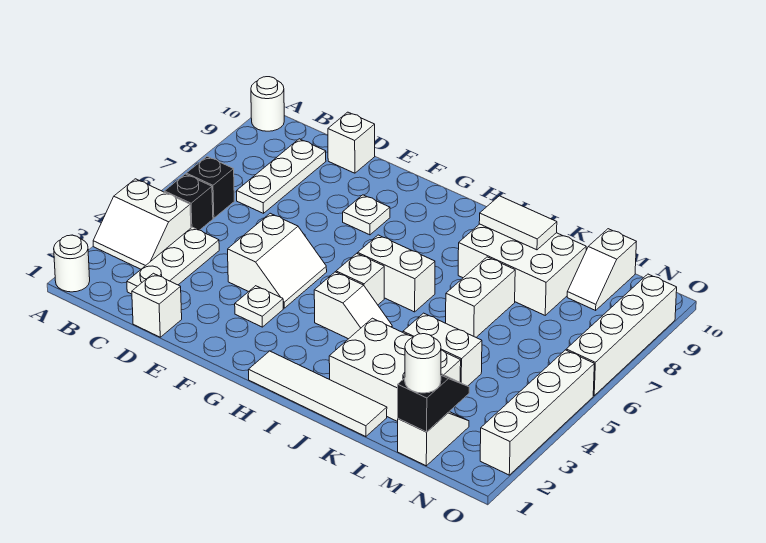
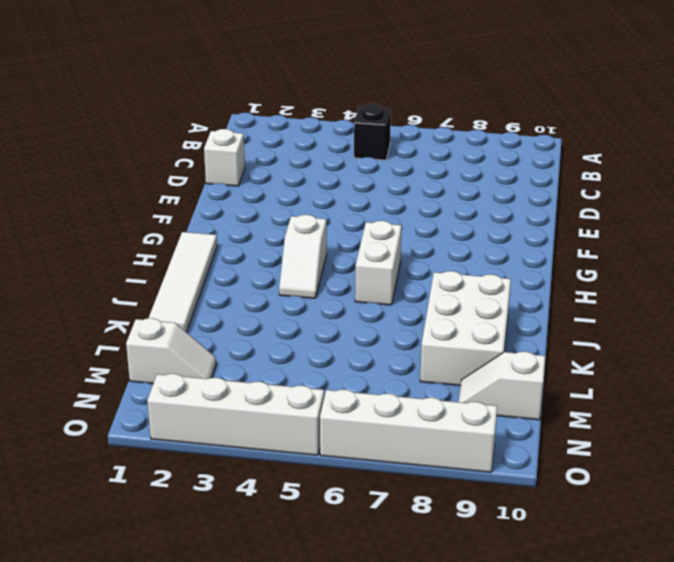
none -> white 1x1 round brick [54,235,90,292]
none -> white 2x2 slope [93,179,191,269]
none -> white 1x1 round brick [251,77,284,131]

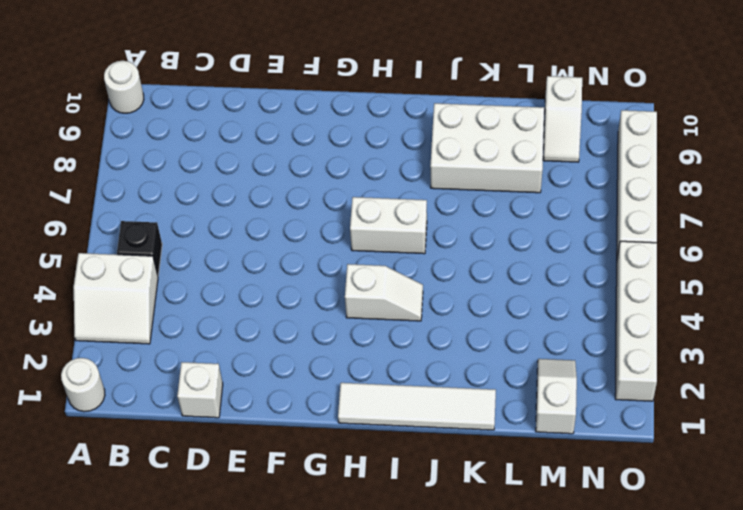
none -> black 1x1 brick [186,157,234,218]
none -> white 1x3 plate [127,227,219,294]
none -> white 1x3 plate [237,139,326,213]

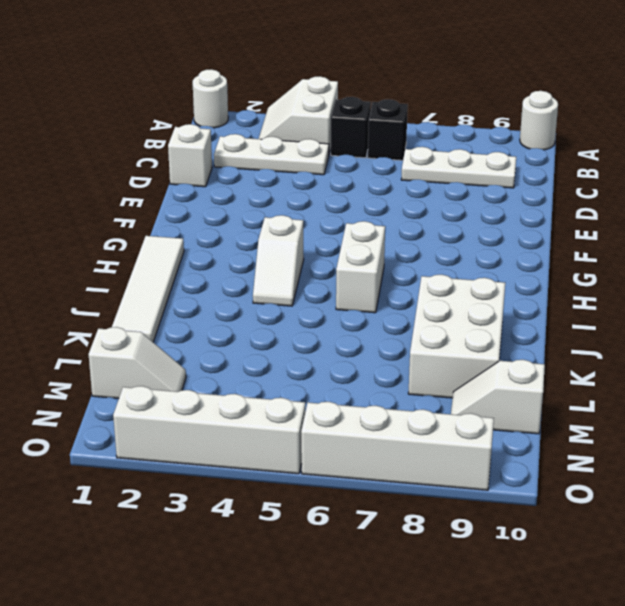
none -> white 1x1 brick [328,112,375,173]
none -> white 2x2 slope [228,213,327,308]
none -> white 1x1 plate [235,286,283,327]

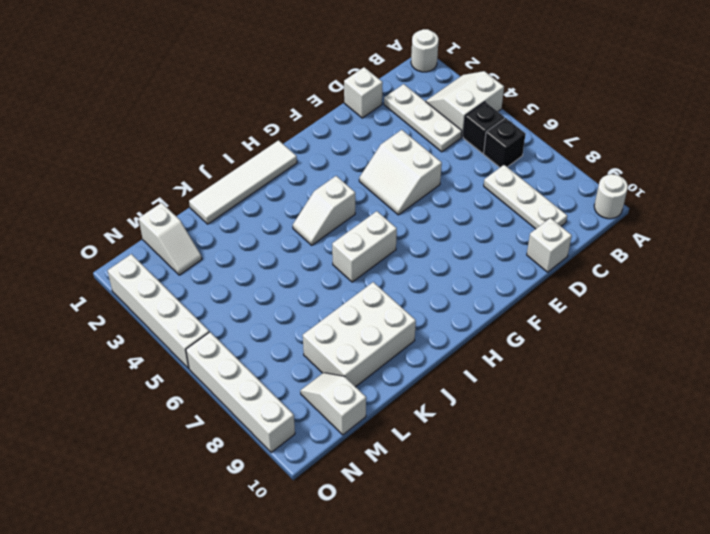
none -> white 1x1 plate [235,286,283,327]
none -> white 1x1 plate [343,195,390,235]
none -> white 1x1 brick [336,253,384,305]

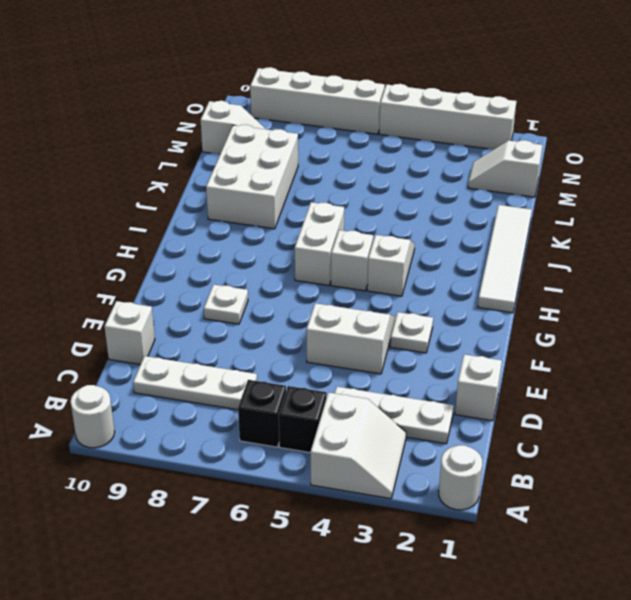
none -> white 2x3 brick [329,318,461,422]
none -> white 1x2 brick [403,313,482,386]
none -> white 1x2 brick [446,257,515,337]

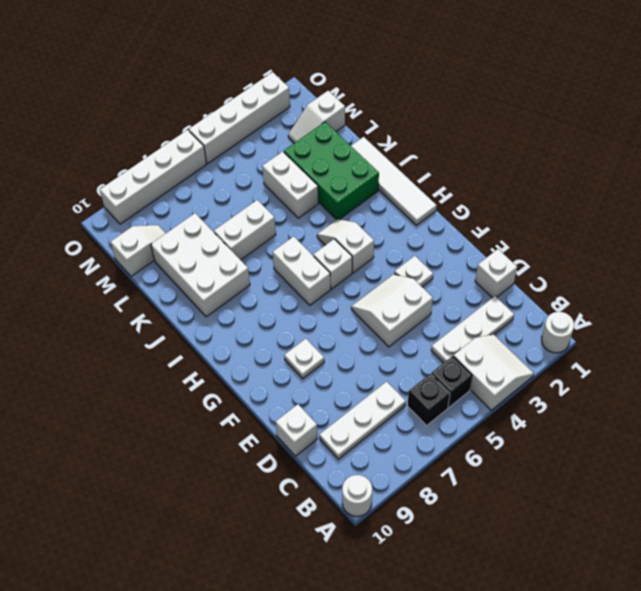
green 2x3 brick [284,122,379,220] -> white 2x3 brick [329,318,461,422]
none -> white 1x2 tile [479,196,557,250]
none -> black 1x2 slope [398,374,469,432]
none -> white 1x1 round brick [405,334,441,393]

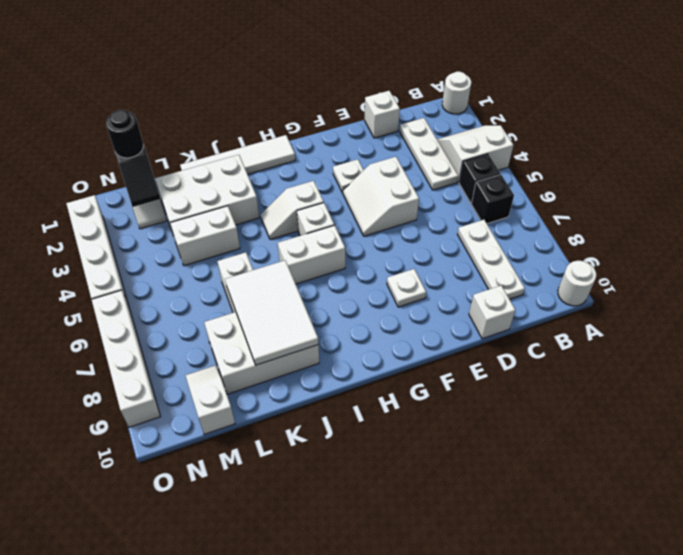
white 2x3 tile [225,260,318,365] -> white 1x2 tile [479,196,557,250]
black 1x1 round brick [106,110,144,158] -> white 1x1 round brick [405,334,441,393]

